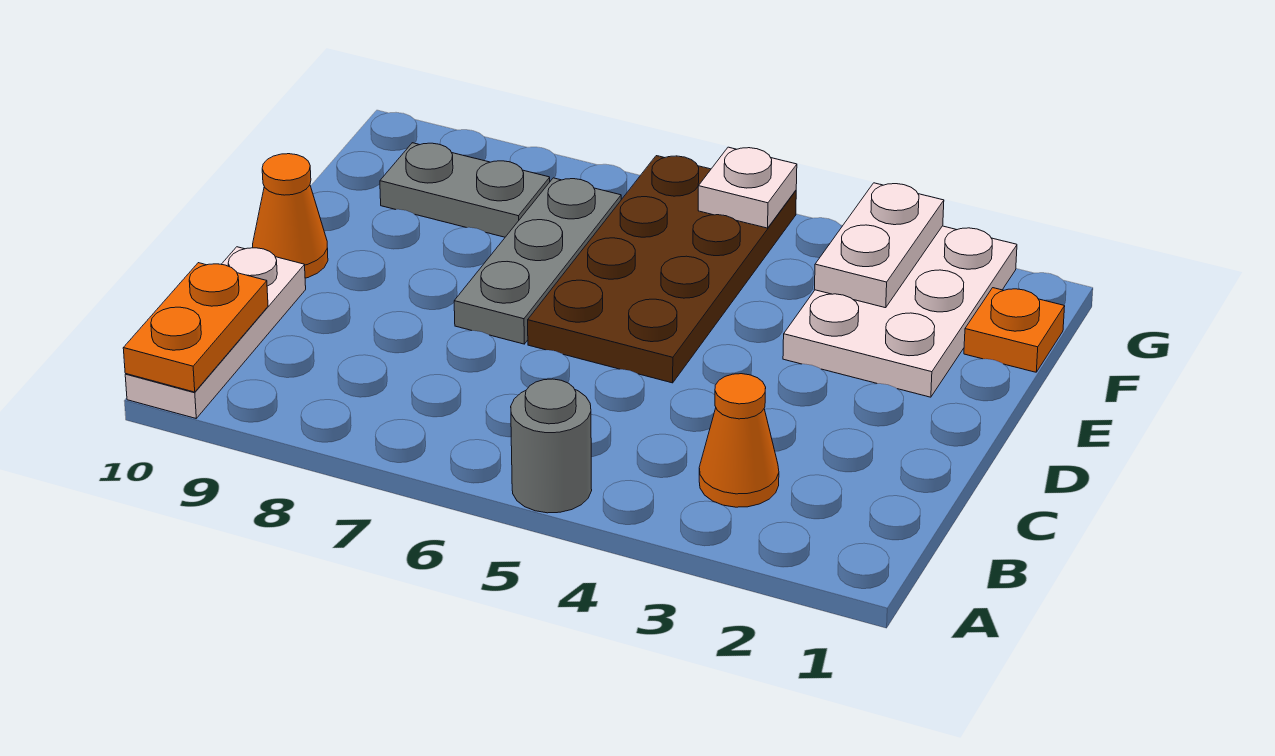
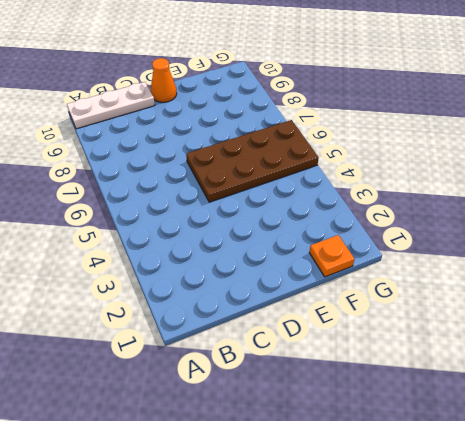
none -> grey 1x1 round brick [511,379,592,513]
none -> orange 1x1 cone [699,374,779,507]
none -> grey 1x3 plate [454,178,621,344]

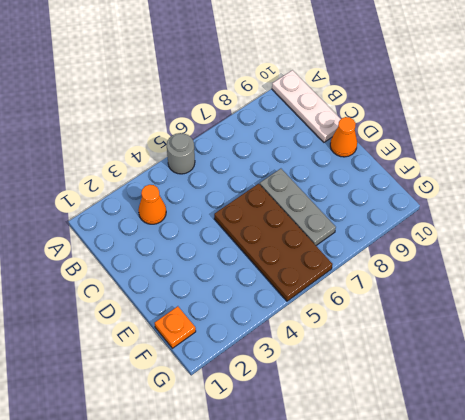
none -> white 2x3 plate [783,226,1017,397]
none -> grey 1x2 plate [380,143,550,237]
none -> orange 1x2 plate [123,263,268,392]

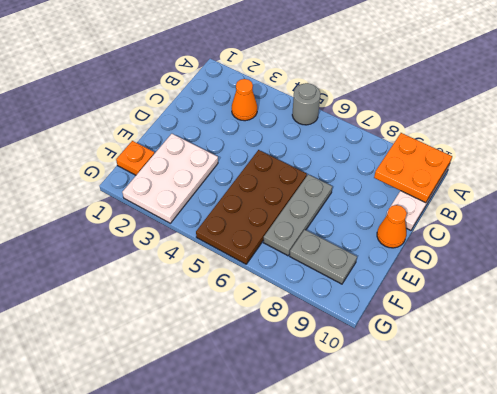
orange 2x2 plate [374,133,452,203] -> orange 1x2 plate [123,263,268,392]
none -> white 1x2 plate [814,183,944,308]
none -> white 1x1 plate [698,147,797,228]

